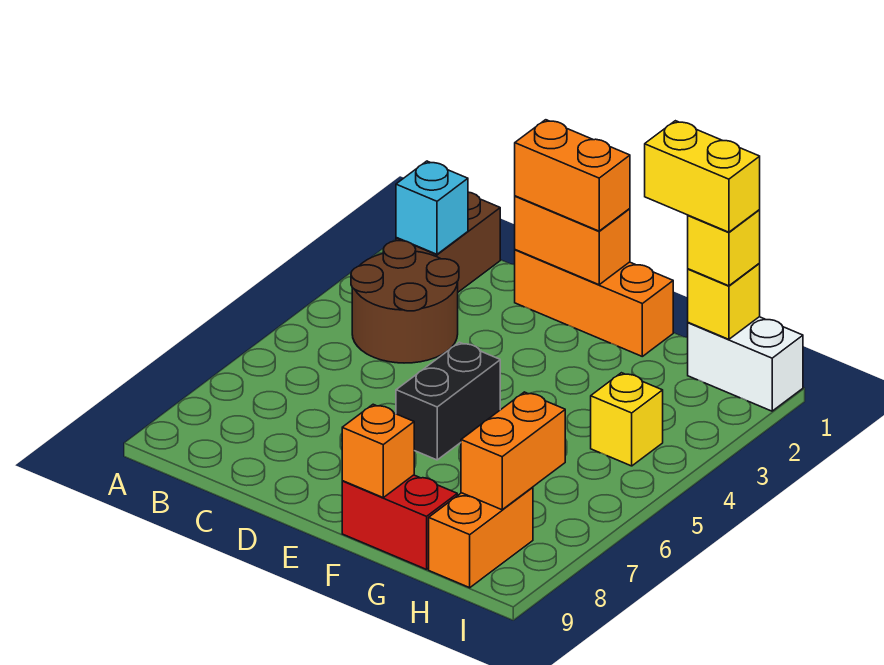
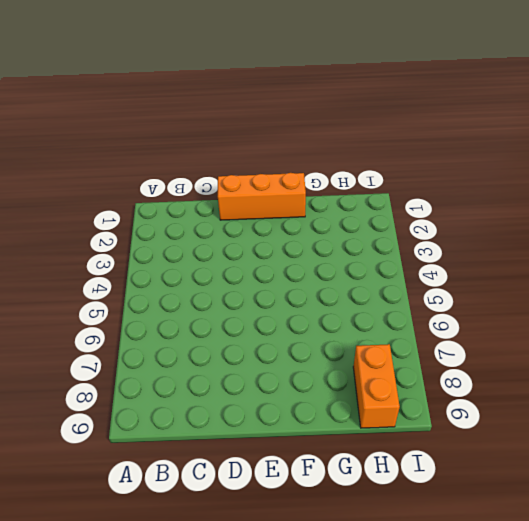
none -> brown 1x2 brick [396,192,500,292]
none -> brown 2x2 round brick [351,241,459,363]
none -> black 1x2 brick [396,342,500,460]

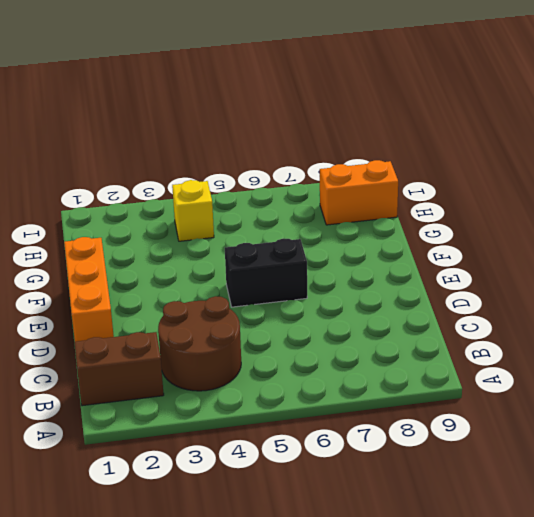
none -> red 1x2 brick [342,475,457,569]
none -> white 1x2 brick [688,317,803,411]
none -> cyan 1x1 brick [396,161,468,254]

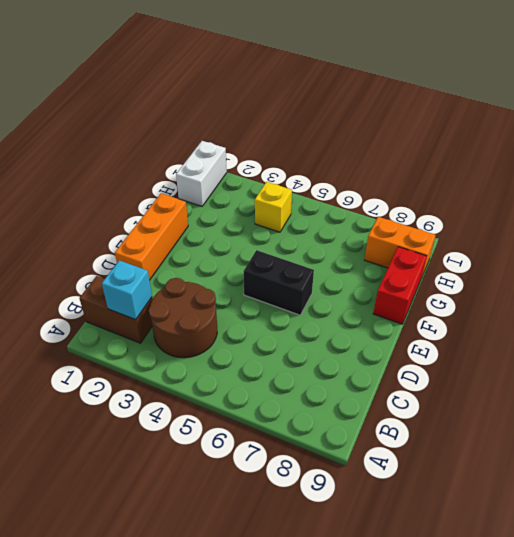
none -> orange 1x2 brick [515,196,630,285]
none -> orange 1x1 brick [342,404,414,497]
none -> yellow 1x1 brick [688,264,760,339]

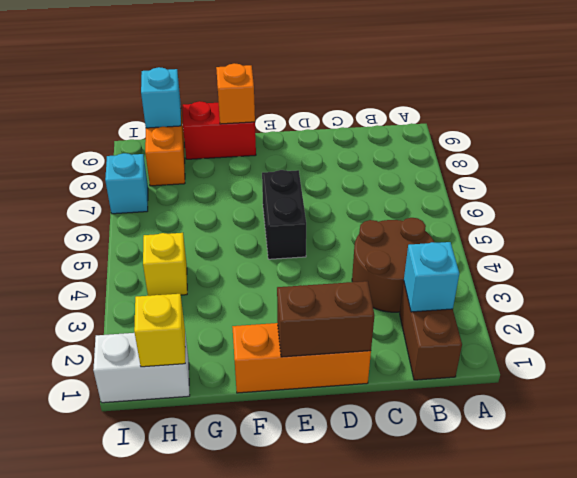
brown 1x2 brick [277,281,374,357] -> orange 1x2 brick [515,196,630,285]
cyan 1x1 brick [141,67,181,128] -> none
cyan 1x1 brick [105,153,148,214] -> none
none -> orange 1x2 brick [461,392,565,510]
none -> orange 1x2 brick [515,120,630,231]
none -> yellow 1x1 brick [688,210,760,286]

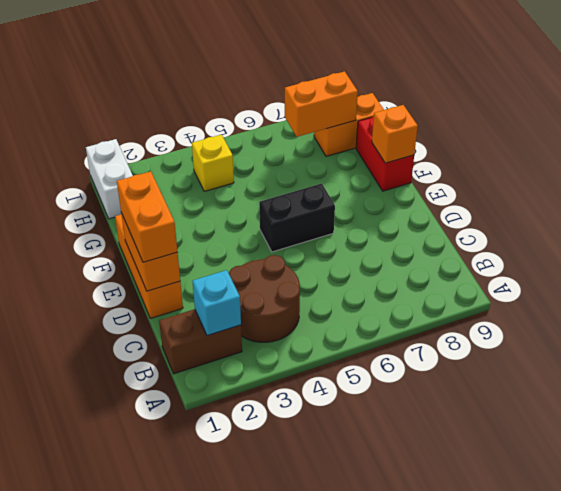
none -> yellow 1x1 brick [688,264,760,339]
none -> yellow 1x1 brick [688,210,760,286]
none -> yellow 1x2 brick [645,121,760,232]

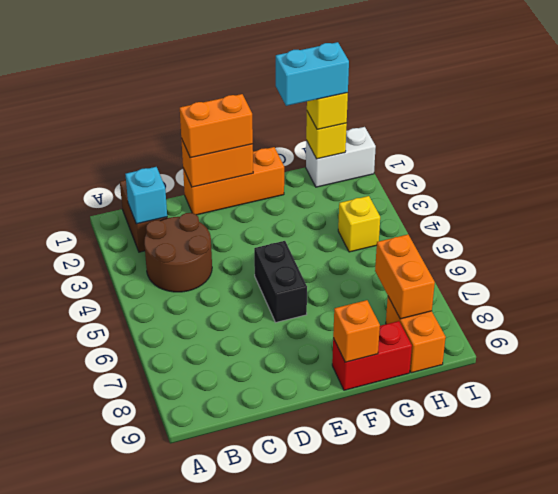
cyan 1x2 brick [276,42,349,106] -> yellow 1x2 brick [645,121,760,232]

